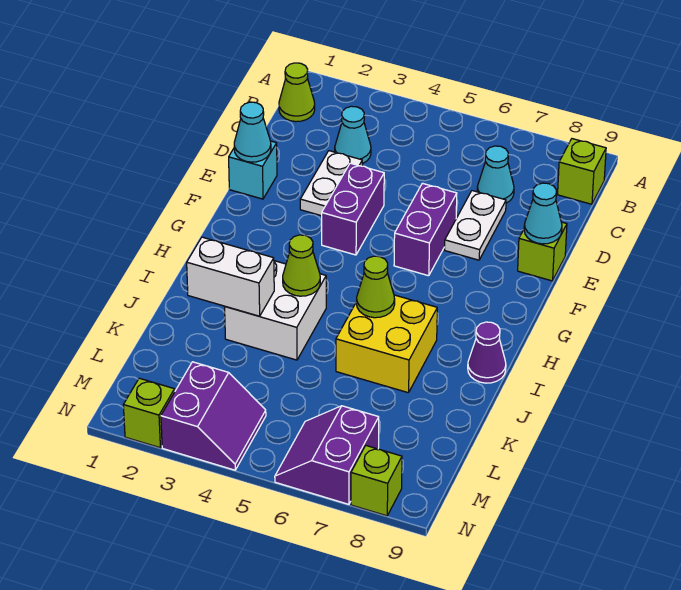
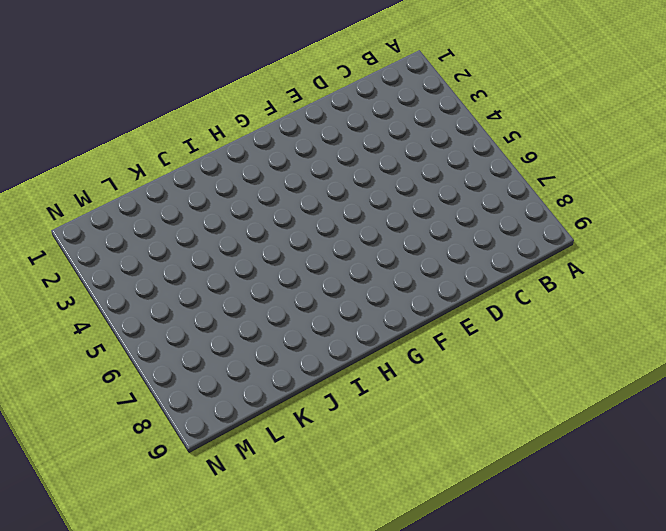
none -> lime 1x1 cone [279,63,315,122]
none -> lime 1x1 brick [558,139,606,204]
none -> cyan 1x1 cone [335,106,371,164]

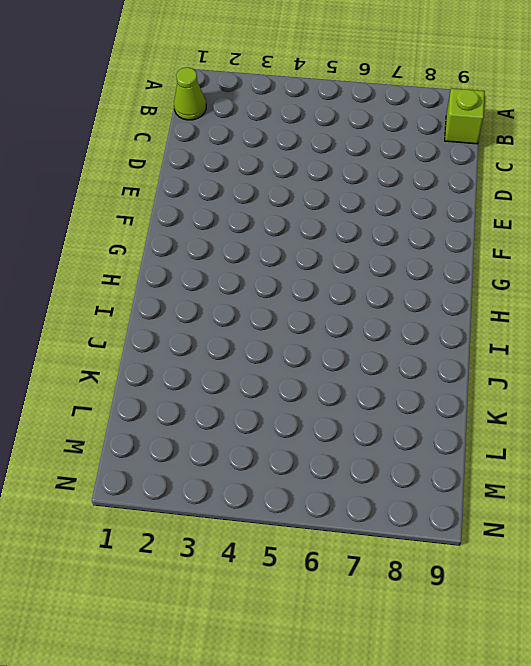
none -> cyan 1x1 cone [335,106,371,164]
none -> cyan 1x1 cone [477,146,514,203]
none -> white 1x2 plate [300,151,362,216]

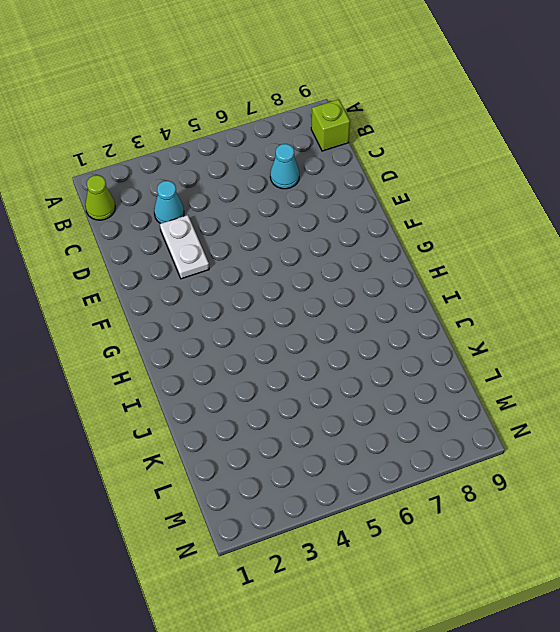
none -> white 1x2 plate [445,191,506,260]
none -> cyan 1x1 brick [229,141,277,199]
none -> purple 1x2 brick [322,163,384,255]

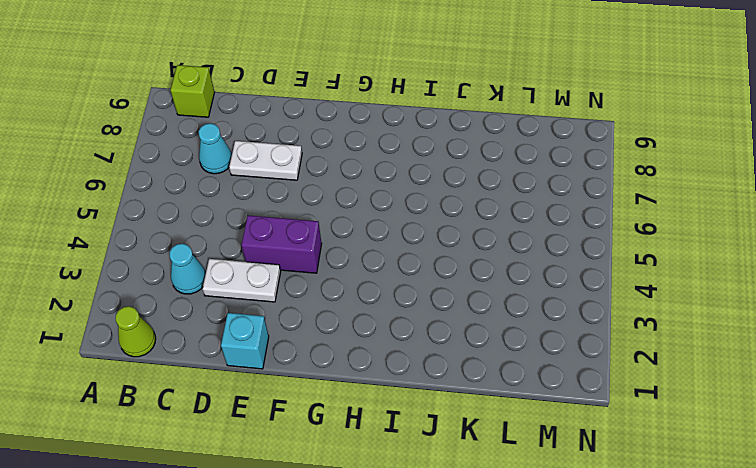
none -> purple 1x2 brick [394,183,457,276]
none -> lime 1x1 brick [518,222,567,281]
none -> white 2x2 brick [225,261,326,360]

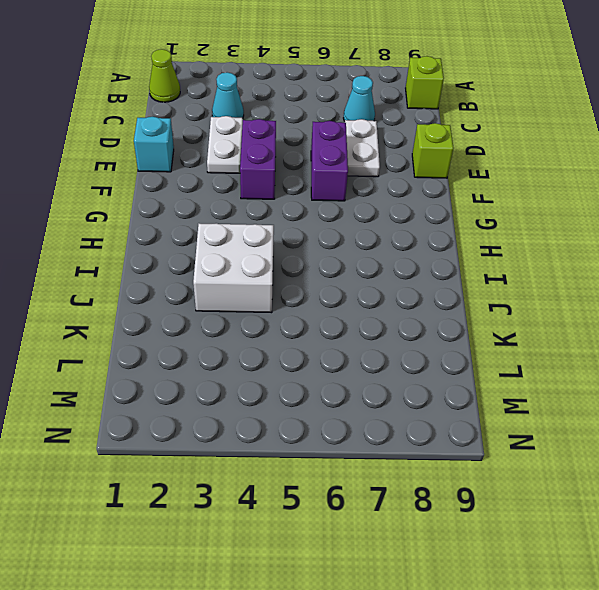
none -> yellow 2x2 brick [336,295,437,393]
none -> purple 1x1 cone [468,322,506,383]
none -> purple 2x2 slope [161,362,266,470]

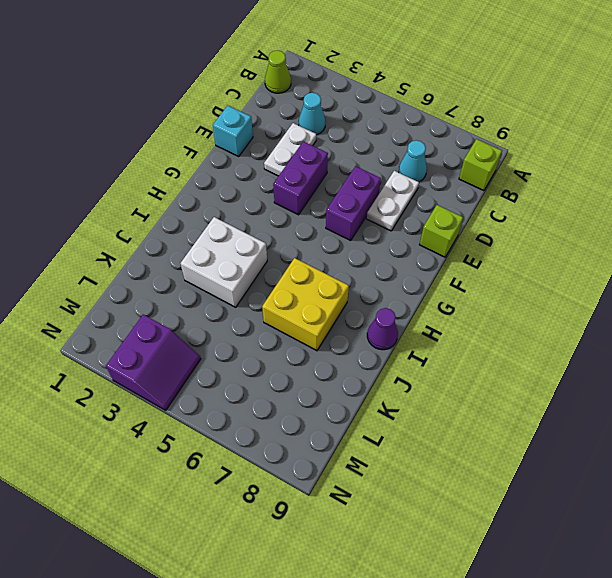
none -> purple 2x2 slope [275,406,379,504]
none -> lime 1x1 brick [123,378,175,448]
none -> lime 1x1 brick [351,446,402,516]

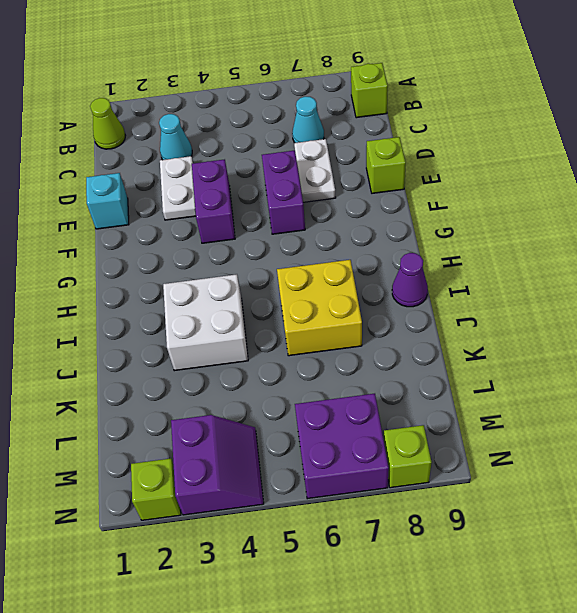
purple 2x2 brick [295,394,389,499] -> purple 2x2 slope [275,406,379,504]
none -> cyan 1x1 cone [234,102,271,162]
none -> cyan 1x1 cone [524,183,562,244]
none -> lime 1x1 cone [283,235,320,296]

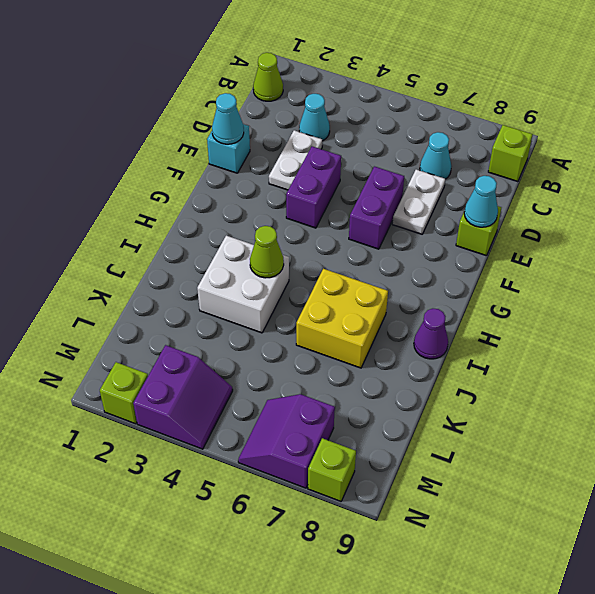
none -> lime 1x1 cone [357,256,395,318]
none -> white 1x2 brick [187,237,274,316]

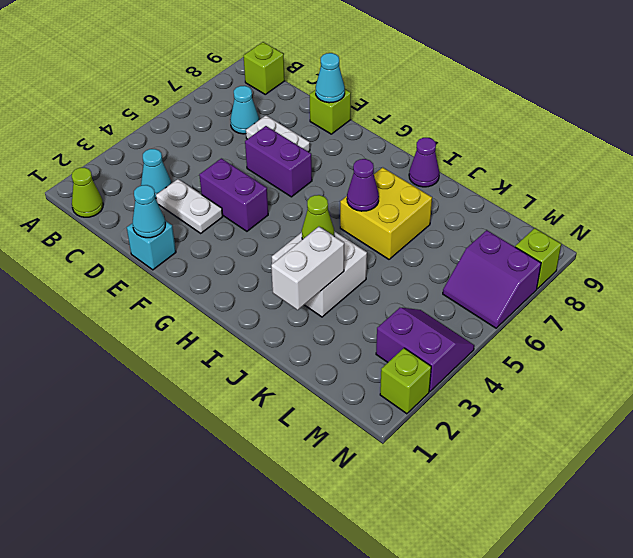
purple 1x1 cone [347,159,379,211] -> lime 1x1 cone [357,256,395,318]

